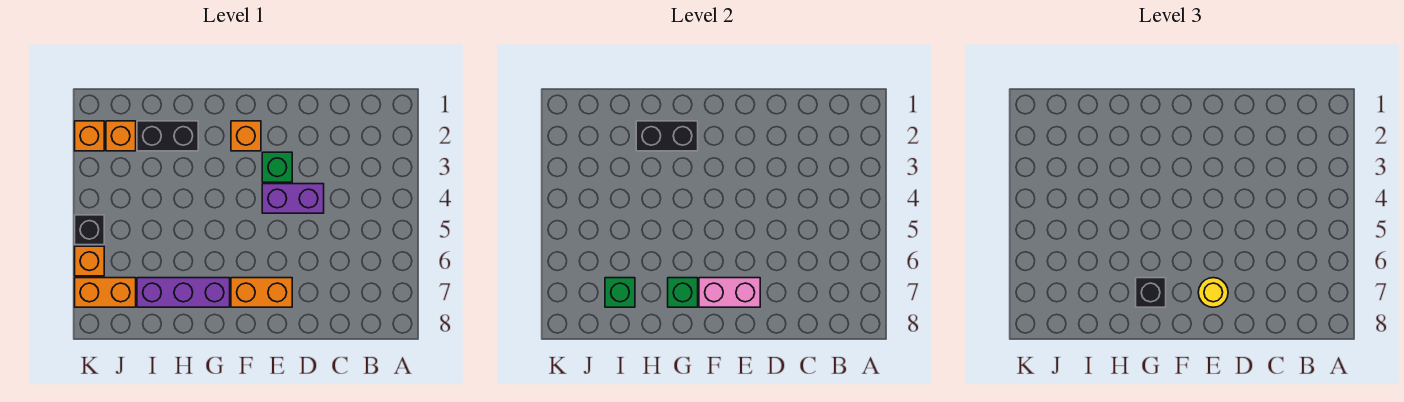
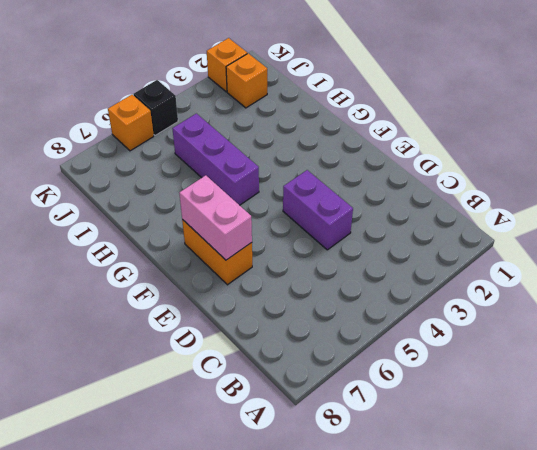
purple 1x3 brick [172,114,259,205] -> purple 1x3 brick moved to [137,278,230,307]
none -> green 1x1 brick [262,152,292,182]
none -> orange 1x1 brick [231,121,261,151]
none -> black 1x2 brick [137,121,198,151]

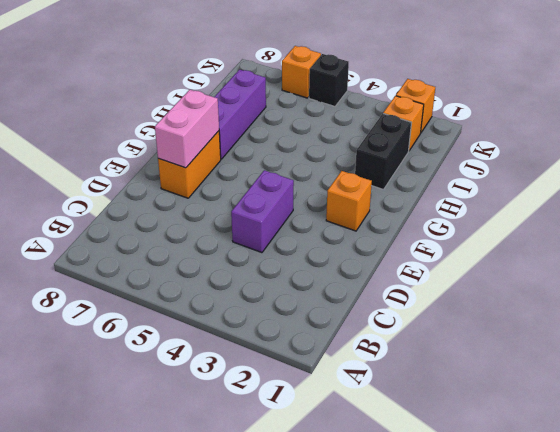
none -> green 1x1 brick [262,152,292,182]
none -> orange 1x2 brick [75,278,136,307]
none -> black 1x2 brick [636,121,698,151]

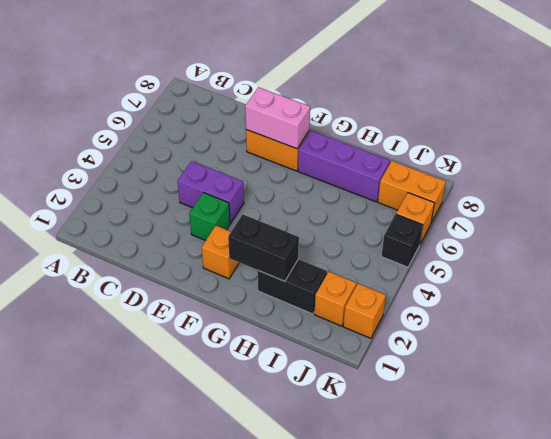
none -> green 1x1 brick [668,278,698,307]
none -> green 1x1 brick [605,278,635,307]
none -> yellow 1x1 round brick [1198,278,1228,307]

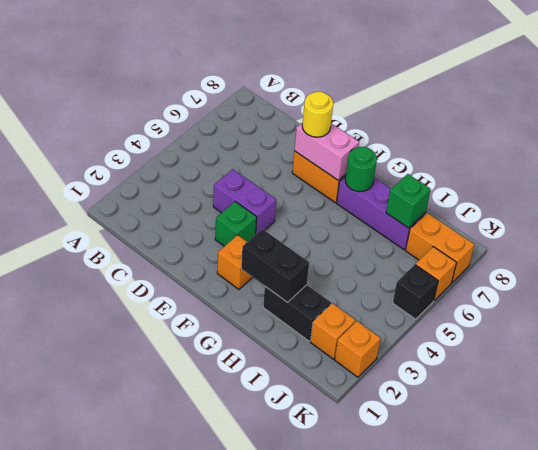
green 1x1 round brick [345,147,377,192] -> green 1x1 brick [668,278,698,307]
none -> black 1x1 brick [1136,278,1166,307]

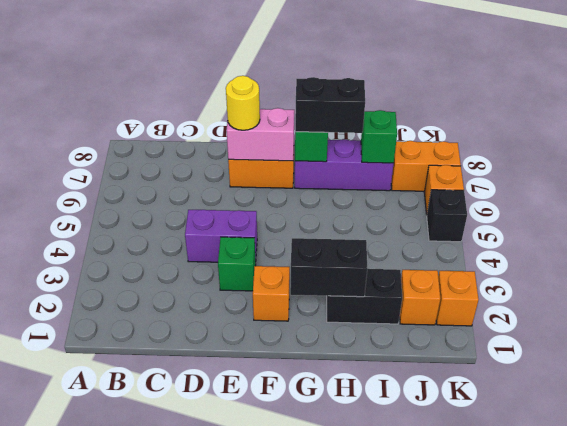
black 1x2 brick [295,77,365,133] -> black 1x1 brick [1136,278,1166,307]

